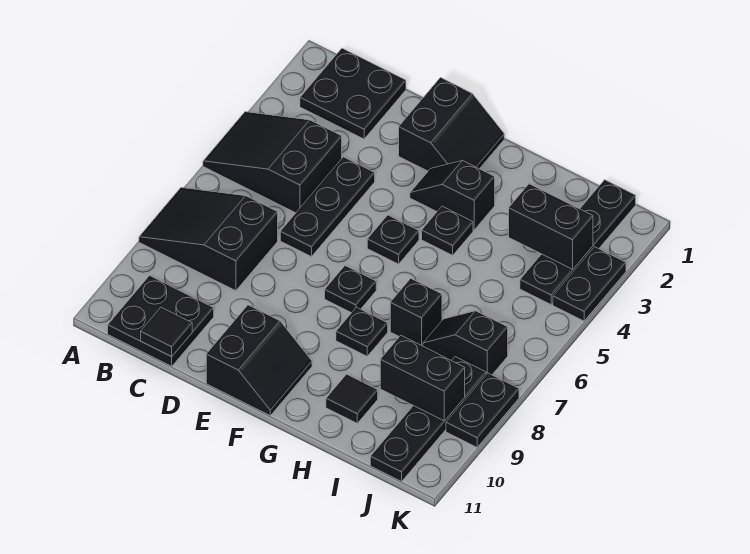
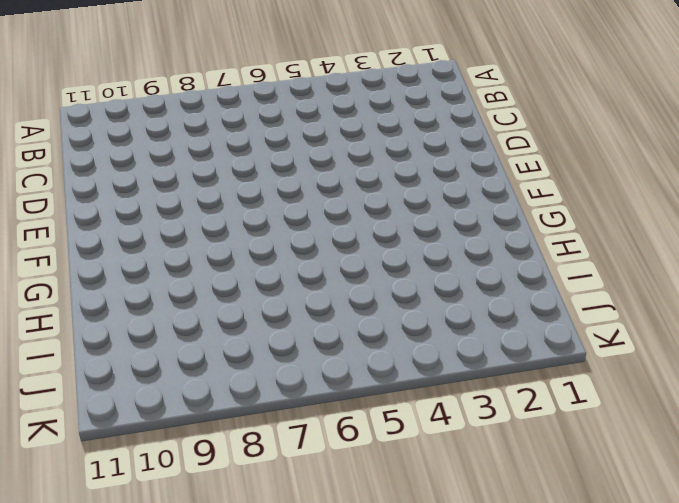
none -> black 2x3 slope [203,112,342,213]
none -> black 2x3 slope [139,188,278,291]
none -> black 2x2 plate [300,48,406,139]

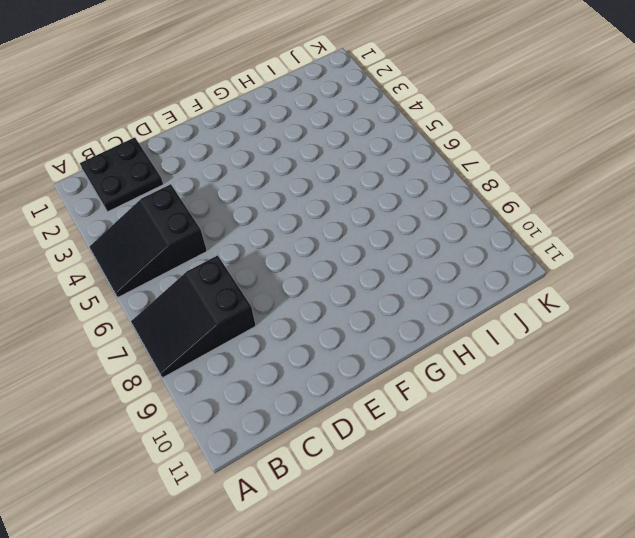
none -> black 2x2 plate [108,276,214,366]
none -> black 1x3 plate [280,157,375,257]
none -> black 2x2 slope [399,78,504,171]

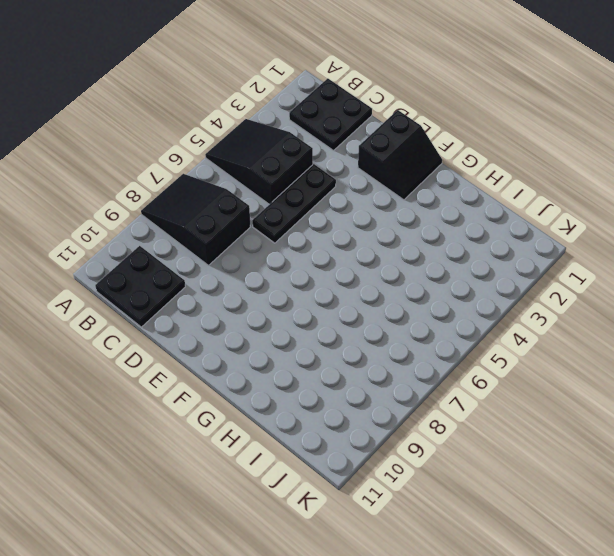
none -> black 2x2 slope [206,305,312,415]
none -> black 1x2 slope [410,160,495,230]
none -> black 1x1 plate [367,215,419,264]

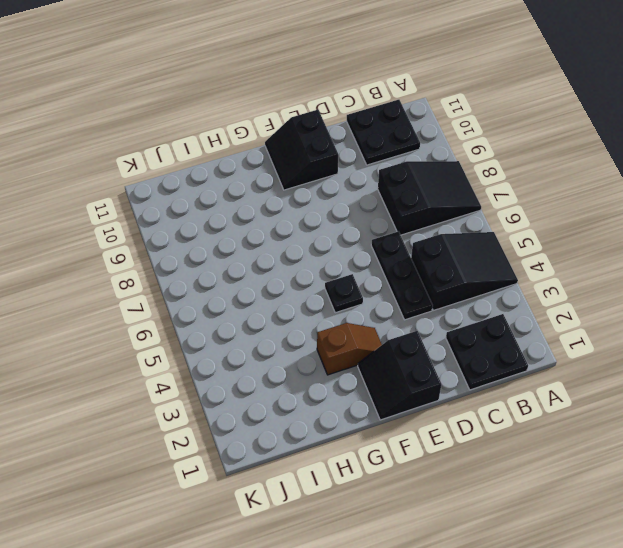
brown 1x2 slope [317,323,382,375] -> black 1x2 slope [410,160,495,230]
none -> black 1x1 plate [325,266,376,313]
none -> black 1x1 plate [422,206,473,255]
none -> black 1x1 plate [336,307,388,356]

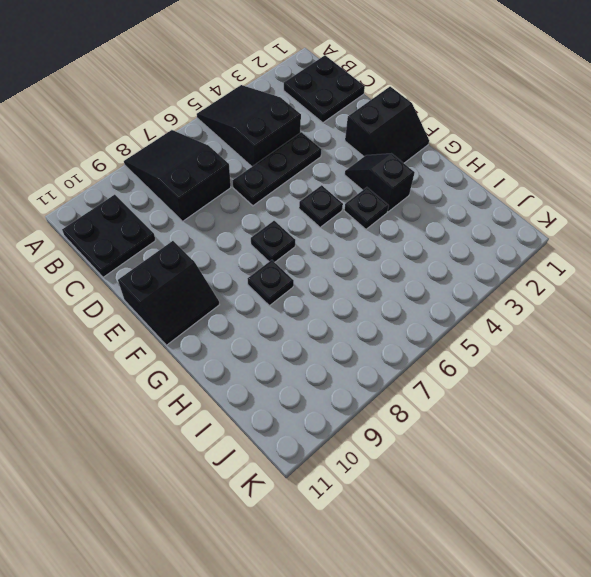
none -> black 1x1 brick [390,278,442,346]
none -> black 1x1 tile [326,374,378,423]
none -> black 1x2 slope [423,311,508,375]

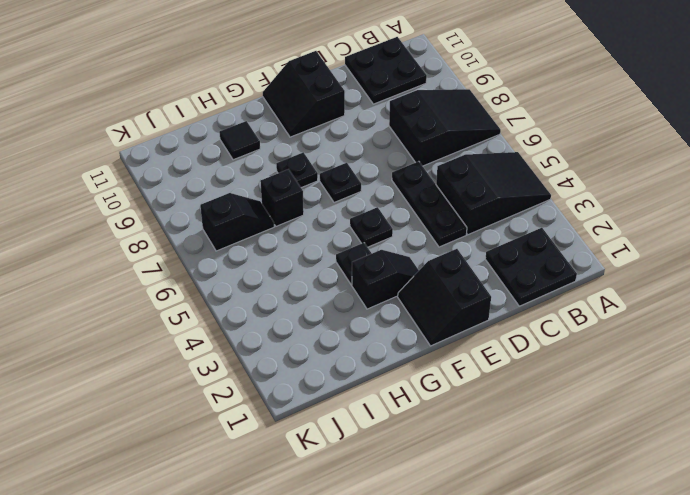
none -> black 1x4 plate [520,180,636,304]
none -> black 1x4 plate [370,357,486,481]
none -> black 1x2 plate [553,247,626,321]

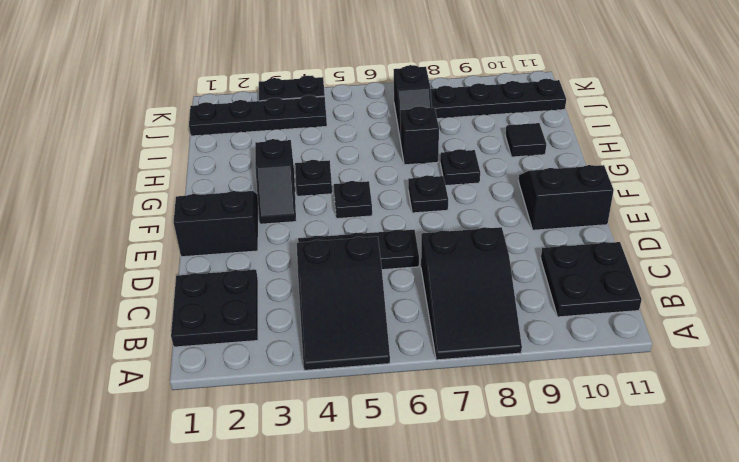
none -> black 1x2 plate [446,373,519,447]
none -> black 1x1 tile [141,307,192,356]
none -> black 1x2 brick [509,184,593,269]

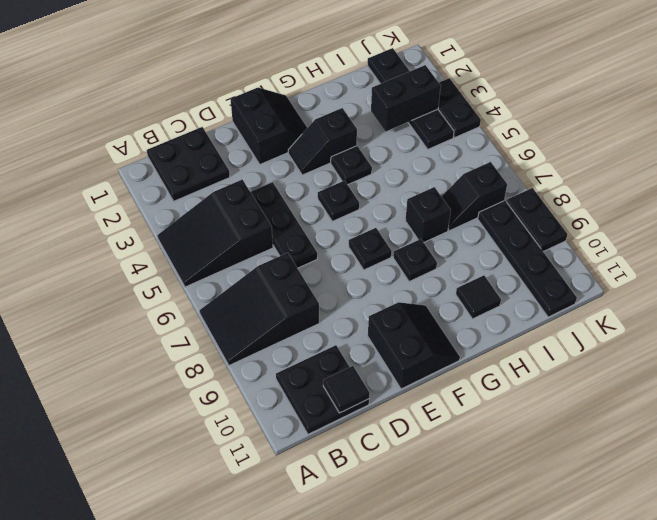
none -> black 1x2 brick [380,336,465,421]

